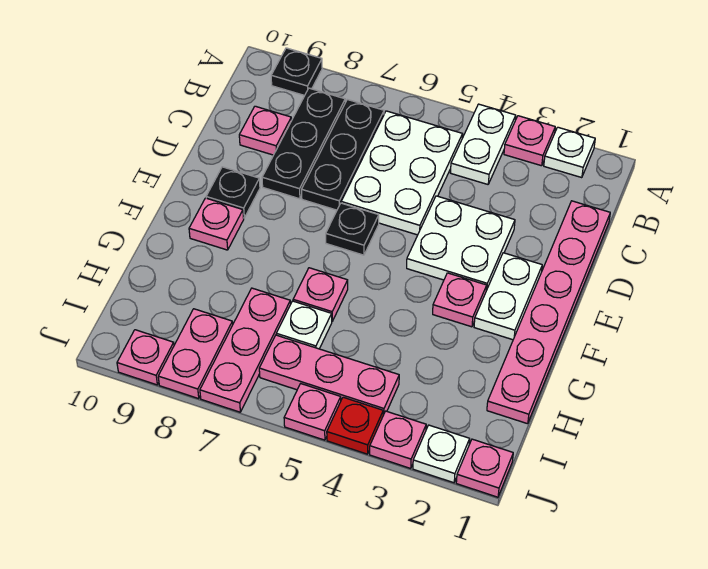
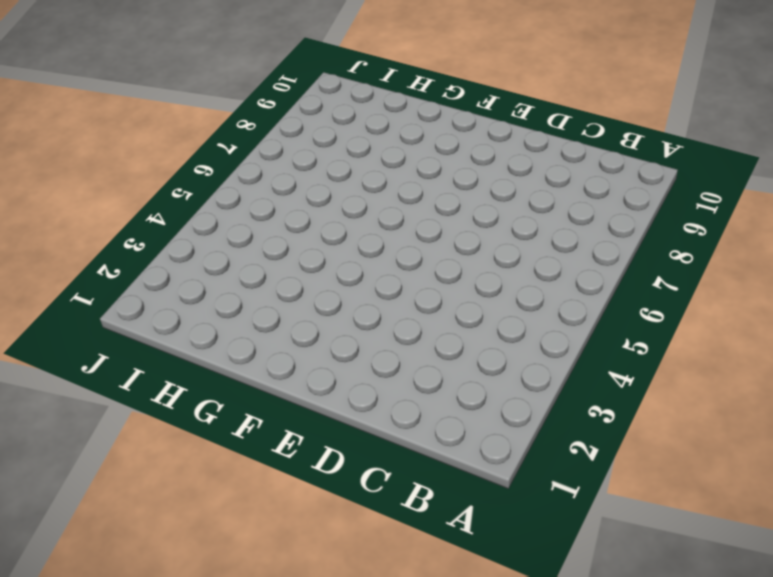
none -> white 1x1 plate [544,127,595,178]
none -> pink 1x1 plate [504,116,555,166]
none -> white 1x2 plate [450,104,516,184]

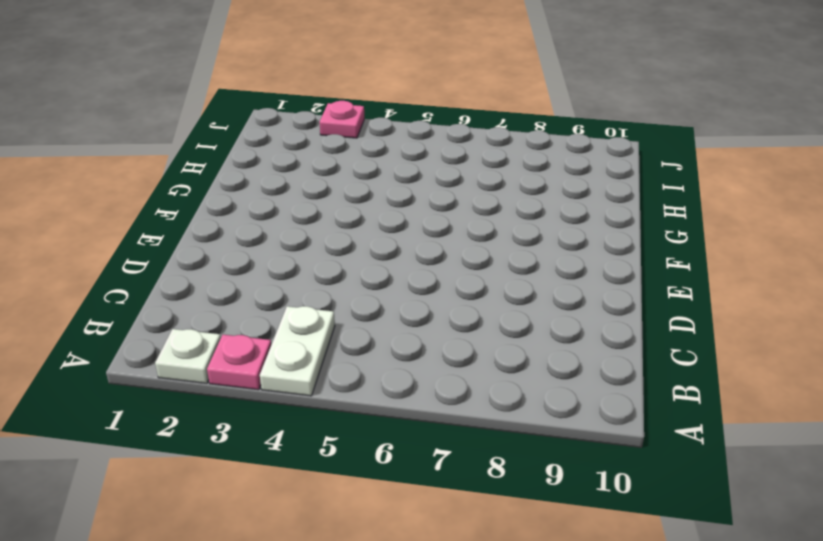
none -> black 1x1 plate [271,48,322,96]
none -> white 2x3 plate [341,111,463,235]
none -> black 1x3 plate [302,99,384,210]

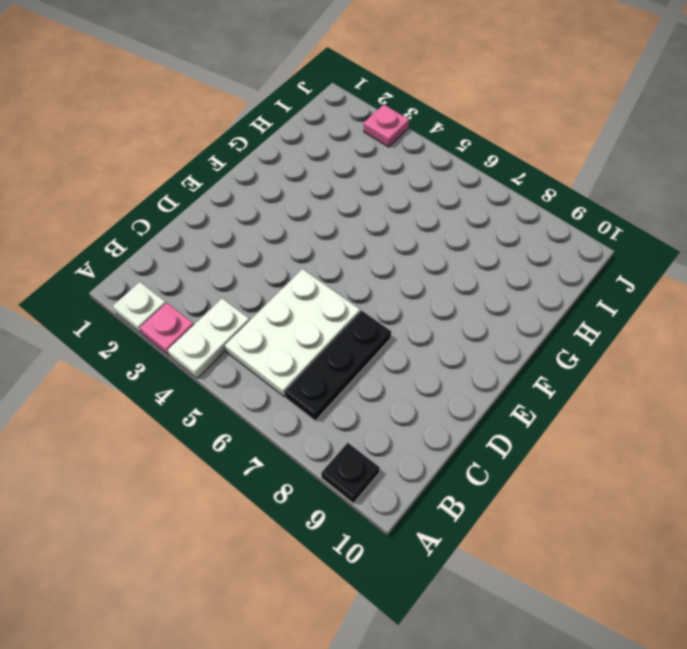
none -> black 1x3 plate [262,88,345,199]
none -> pink 1x6 plate [487,201,610,424]
none -> pink 1x1 plate [239,106,291,155]

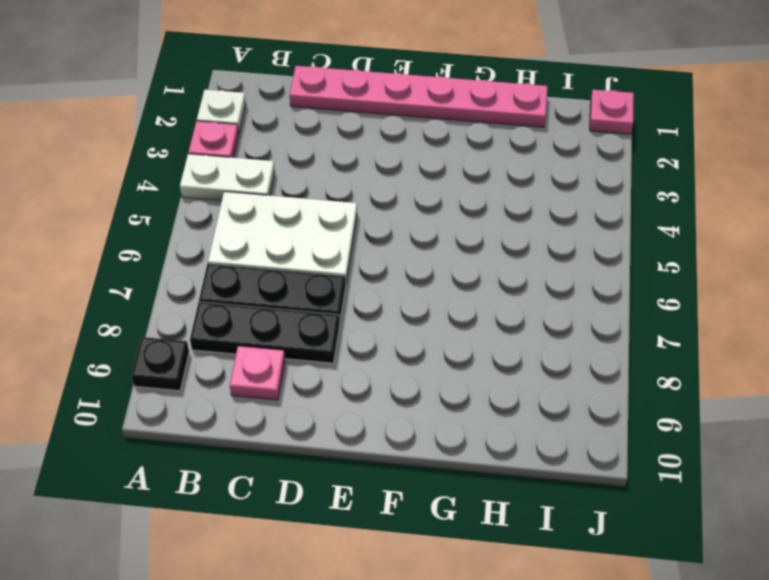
none -> white 2x2 plate [407,196,515,290]
none -> white 1x2 plate [474,253,542,340]
none -> black 1x1 plate [326,203,379,255]

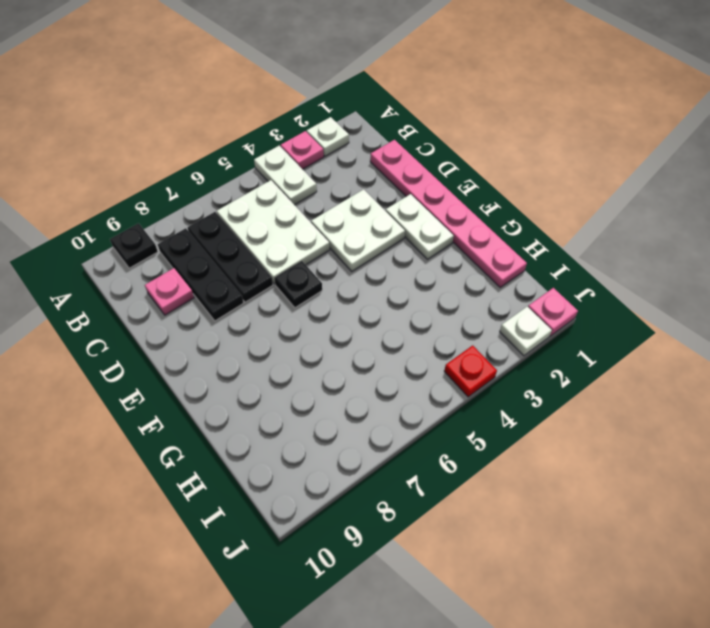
none -> black 1x1 plate [206,167,260,218]
none -> pink 1x1 plate [433,273,487,327]
none -> pink 1x1 plate [189,198,244,250]

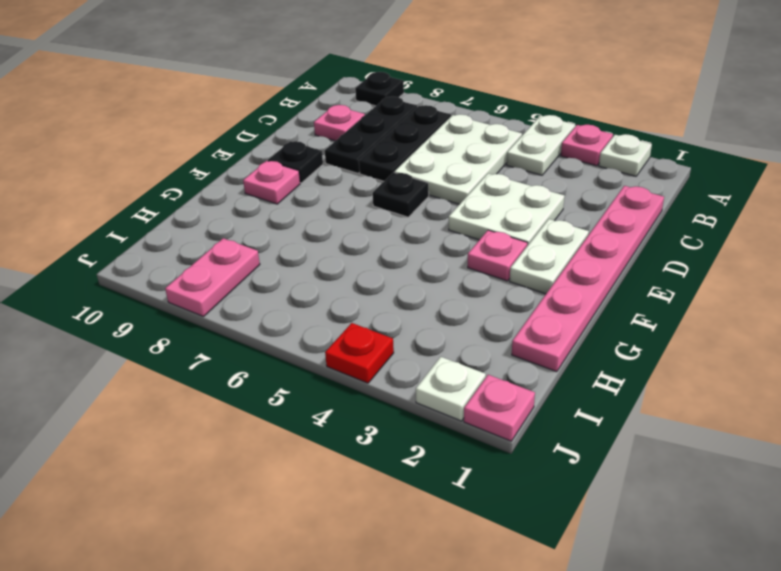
none -> pink 1x1 plate [293,268,348,321]
none -> white 1x1 plate [276,301,332,349]
none -> pink 1x3 plate [200,288,291,412]

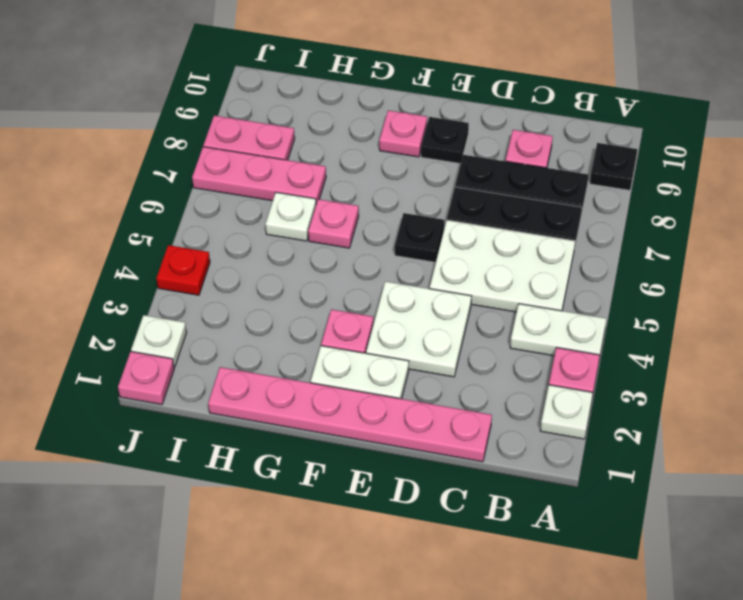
none -> pink 1x3 plate [259,335,399,415]
none -> pink 1x1 plate [370,411,426,468]
none -> pink 1x1 plate [284,384,341,440]

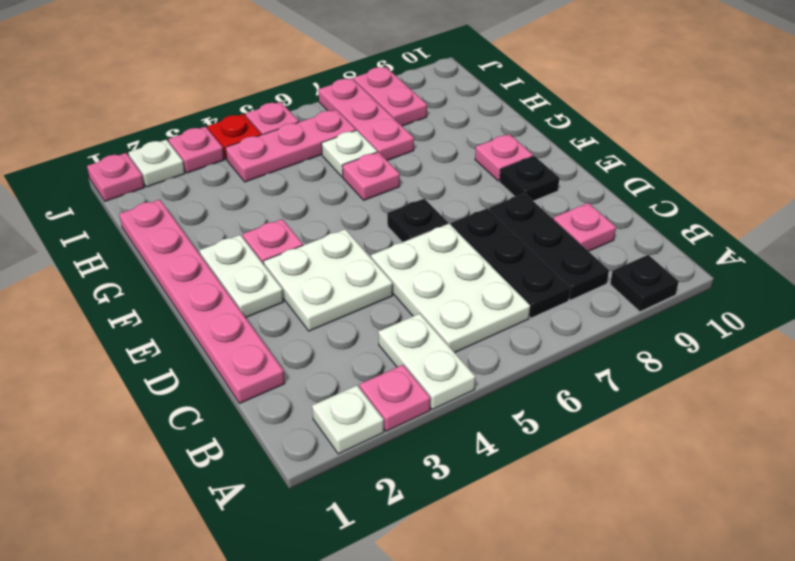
none -> pink 1x1 plate [117,330,174,385]

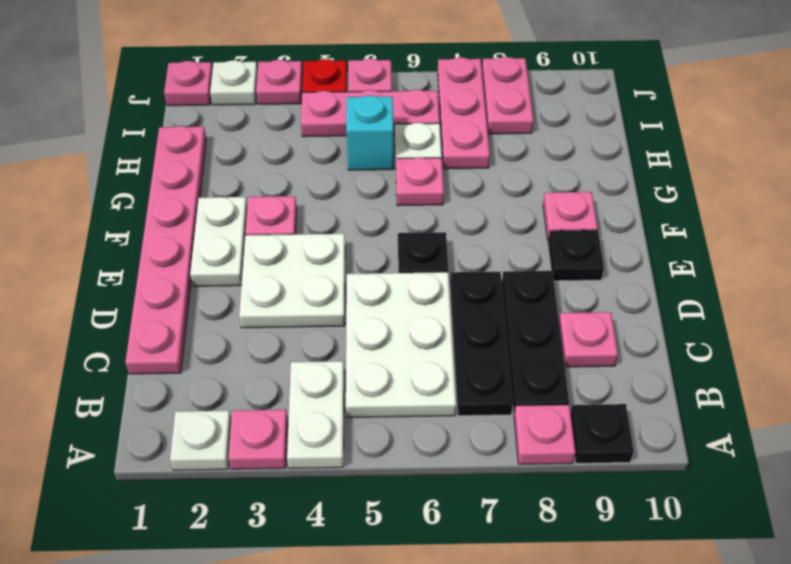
pink 1x1 plate [514,405,575,464] -> pink 1x1 plate moved to [117,330,174,385]
cyan 1x1 brick [346,95,394,170] -> none

